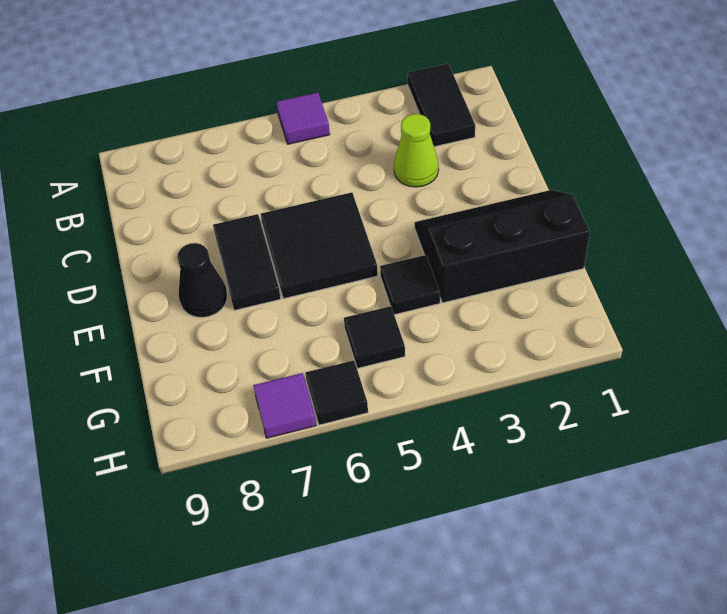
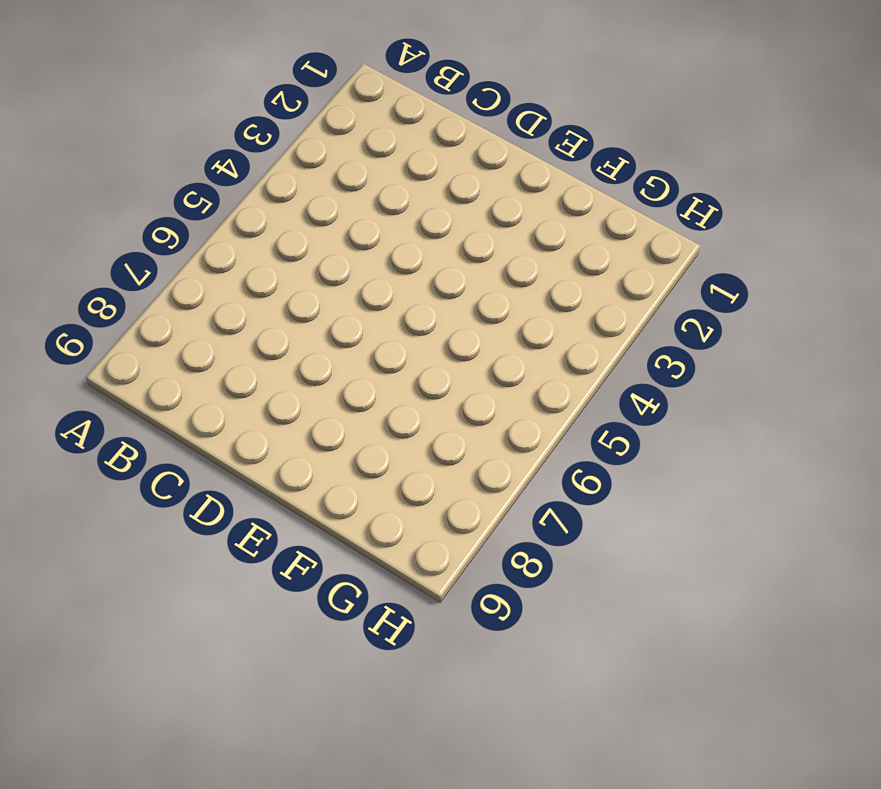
none -> black 1x2 tile [408,64,475,147]
none -> purple 1x1 tile [276,92,330,144]

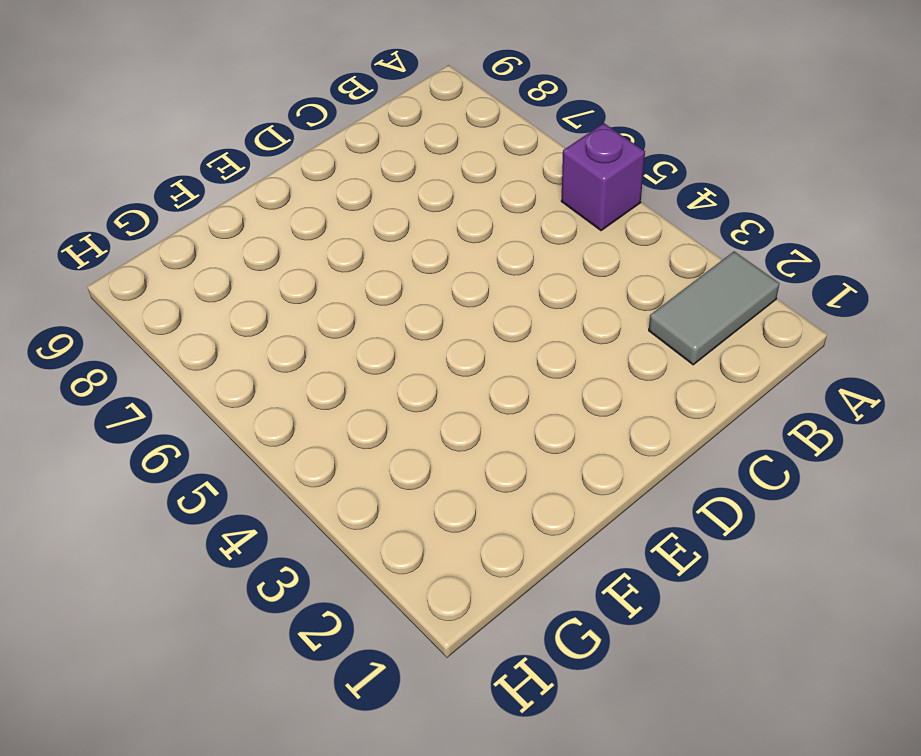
grey 1x2 tile [649,252,779,365] -> black 1x2 tile [408,64,475,147]
purple 1x1 brick [561,123,645,231] -> purple 1x1 tile [276,92,330,144]
none -> lime 1x1 cone [394,114,439,187]
none -> black 2x2 tile [261,192,378,299]

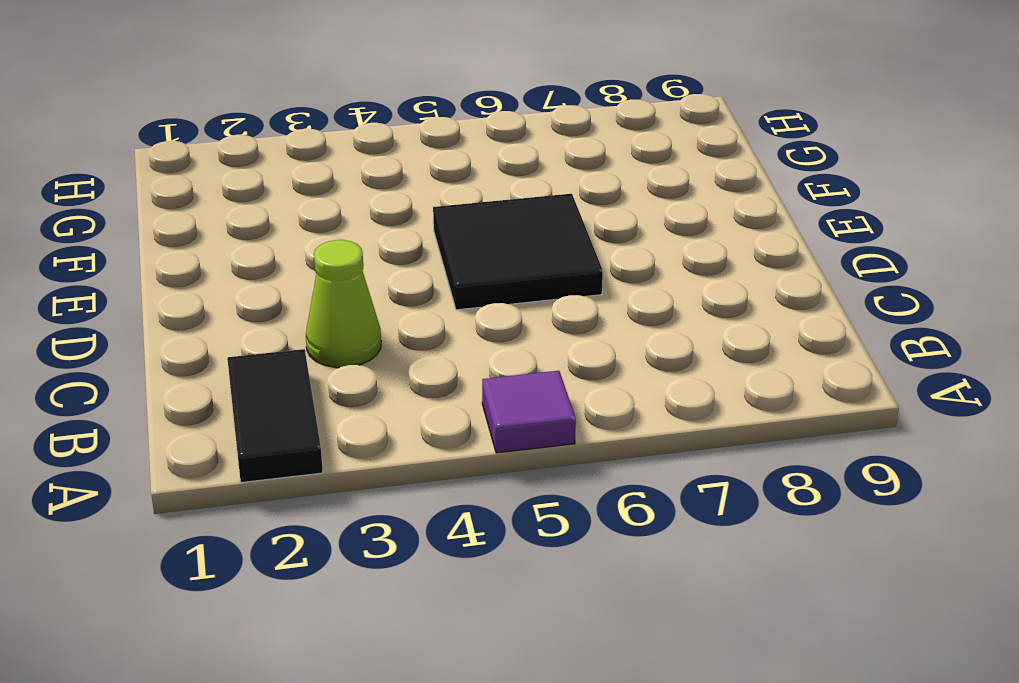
none -> black 1x2 tile [213,214,281,310]
none -> black 2x3 slope [415,190,590,303]

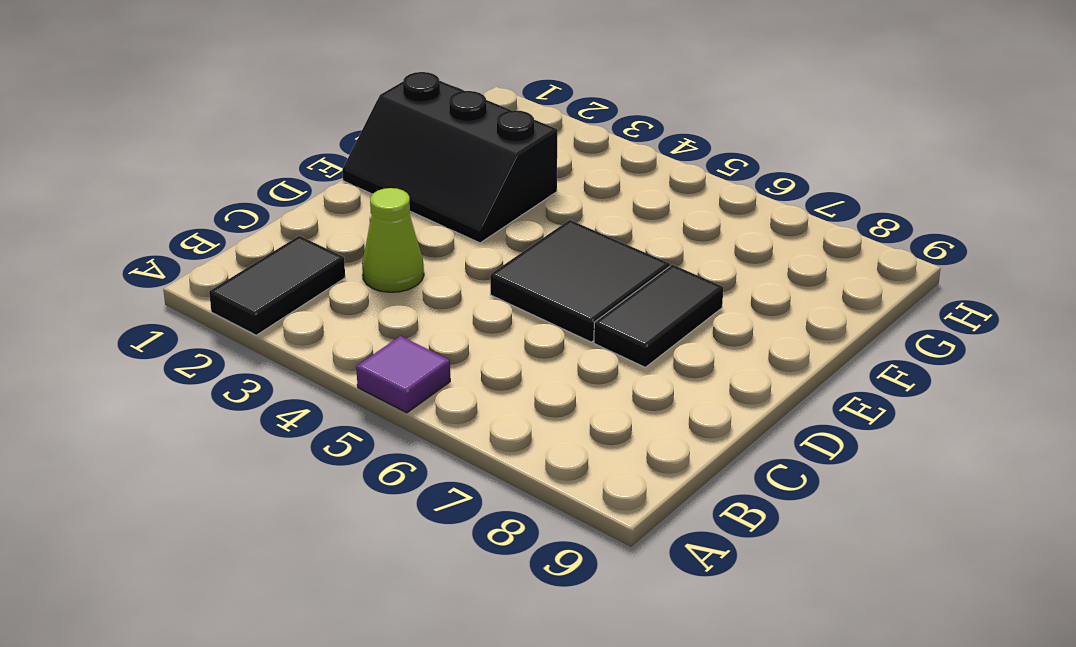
none -> black 1x1 cone [177,243,227,318]
none -> black 1x1 tile [380,255,440,315]

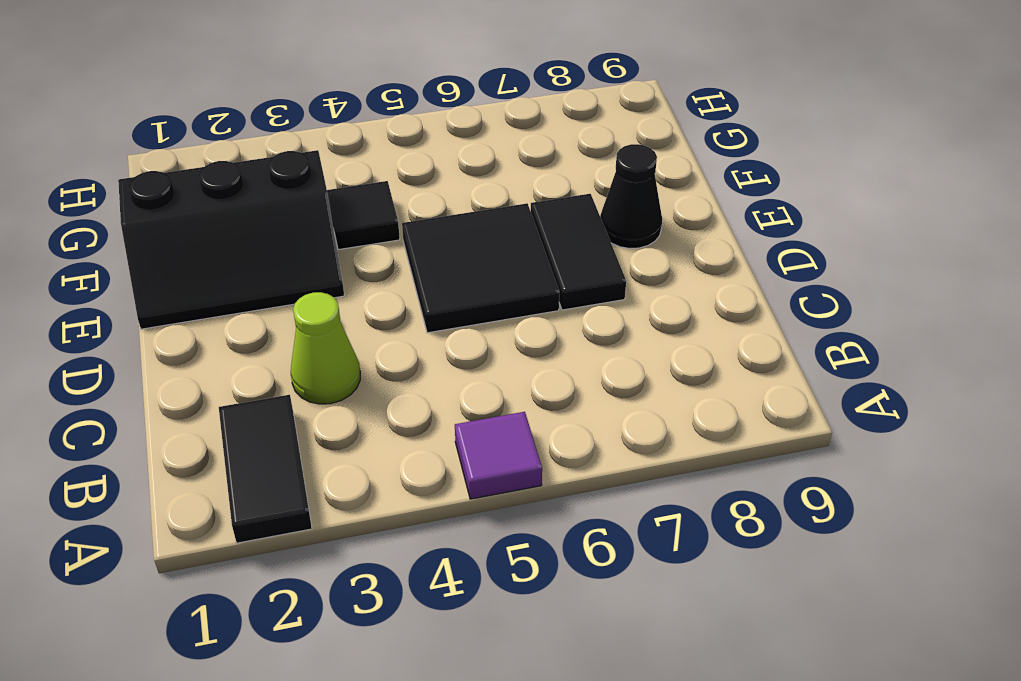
none -> black 1x1 tile [344,306,405,368]
none -> black 1x1 tile [306,360,368,425]

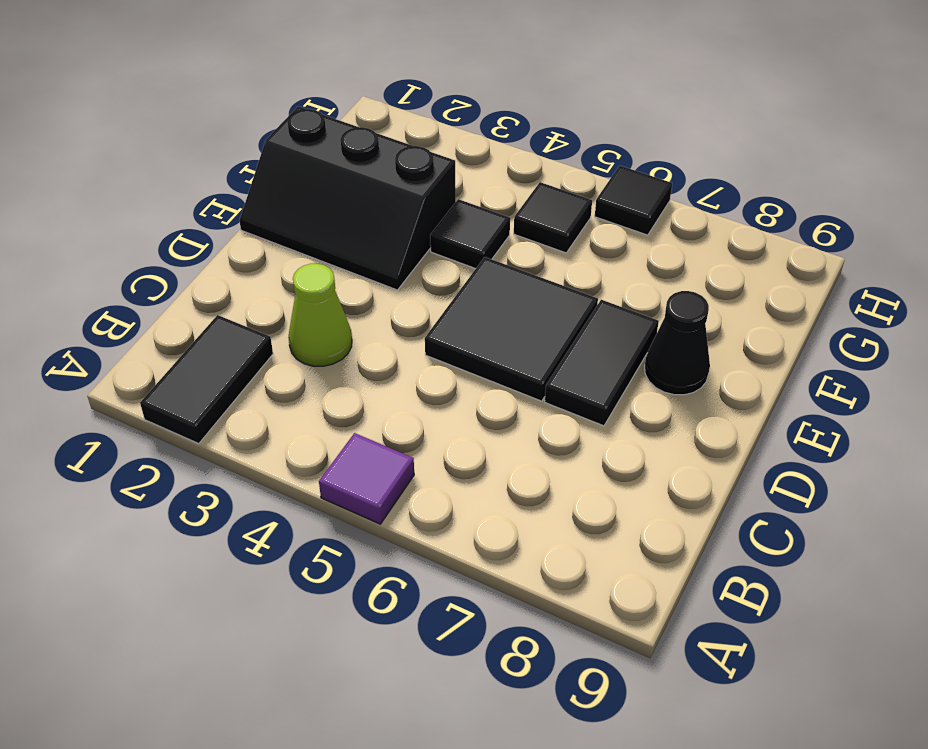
none -> purple 1x1 tile [253,373,316,438]

